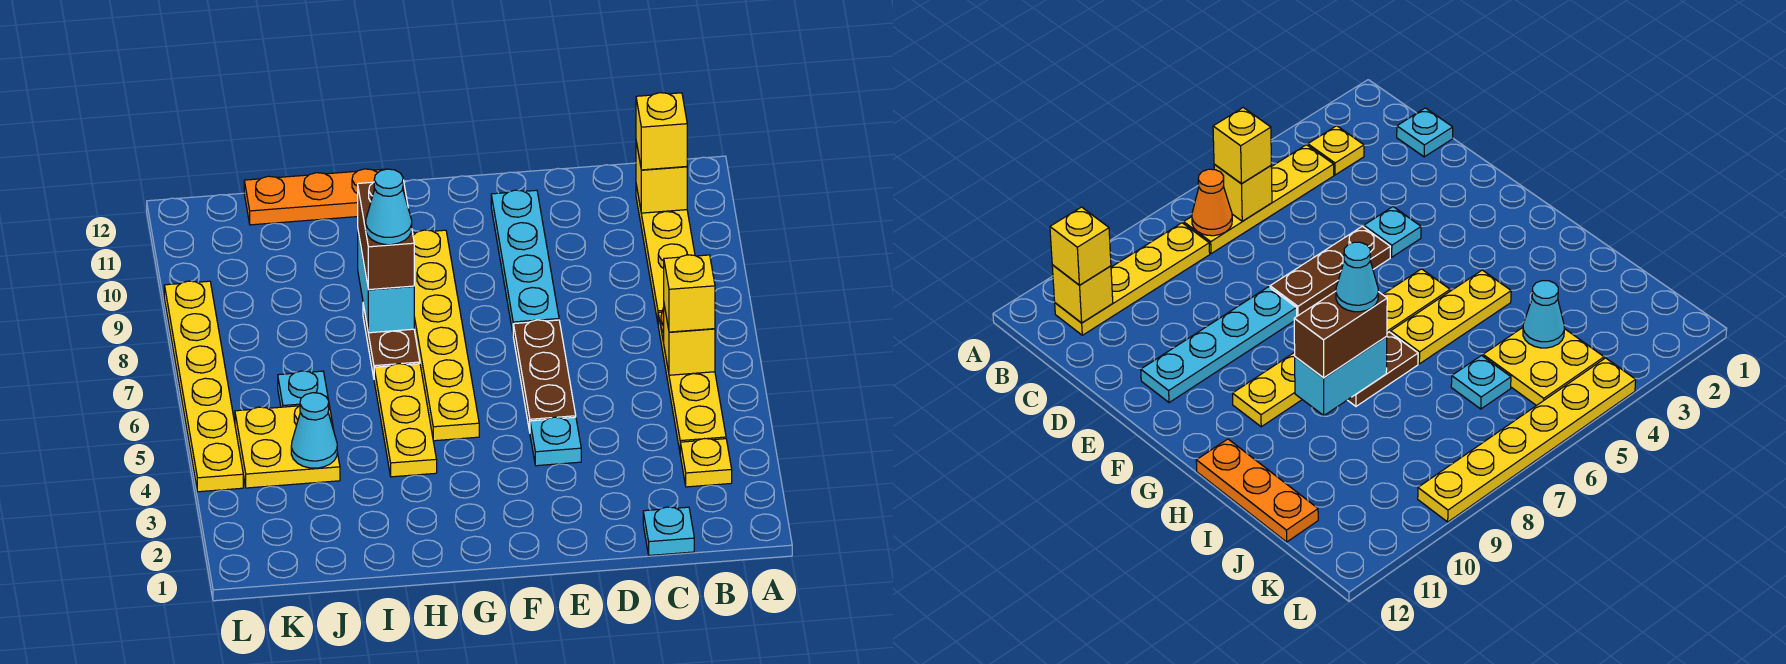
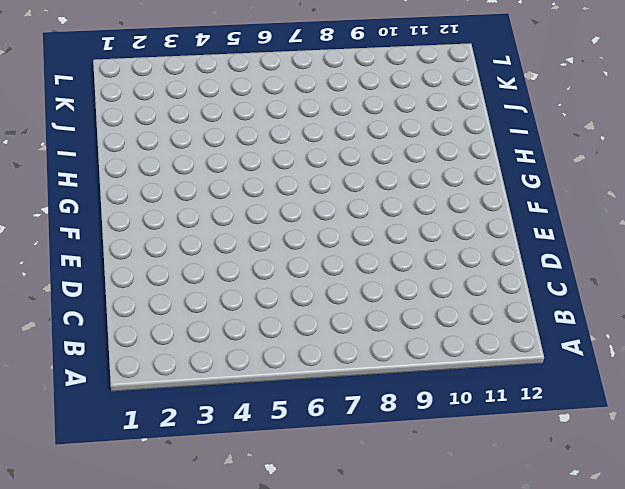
none -> yellow 1x1 plate [680,439,732,487]
none -> yellow 1x4 plate [658,312,726,451]
none -> yellow 1x4 plate [636,185,695,322]

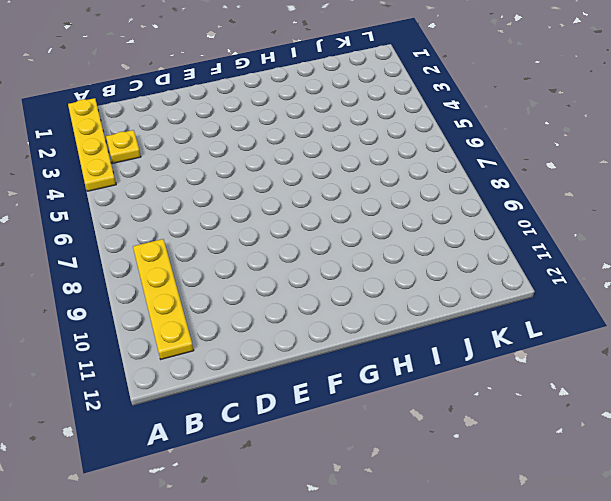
yellow 1x4 plate [68,98,116,191] -> yellow 1x4 plate moved to [658,312,726,451]
none -> cyan 1x1 plate [643,507,694,555]
none -> cyan 1x1 plate [530,417,581,466]
none -> brown 1x3 plate [513,320,576,431]

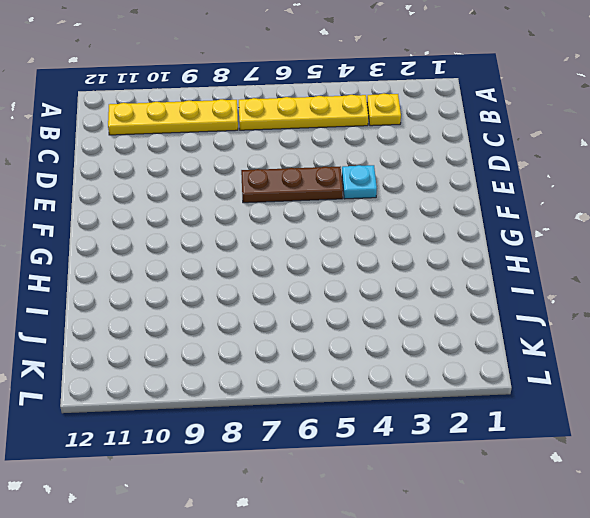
none -> cyan 1x1 plate [643,507,694,555]
none -> cyan 1x4 plate [491,190,559,332]
none -> yellow 1x6 plate [413,230,479,441]

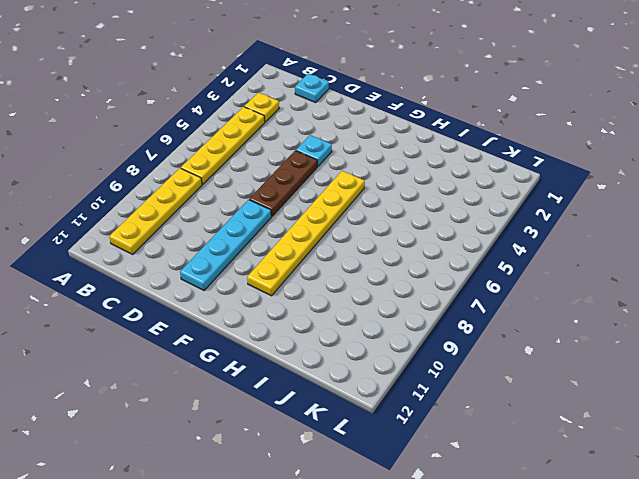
none -> yellow 1x3 plate [374,364,437,477]
none -> brown 1x2 plate [363,305,420,377]
none -> orange 1x3 plate [244,169,385,225]

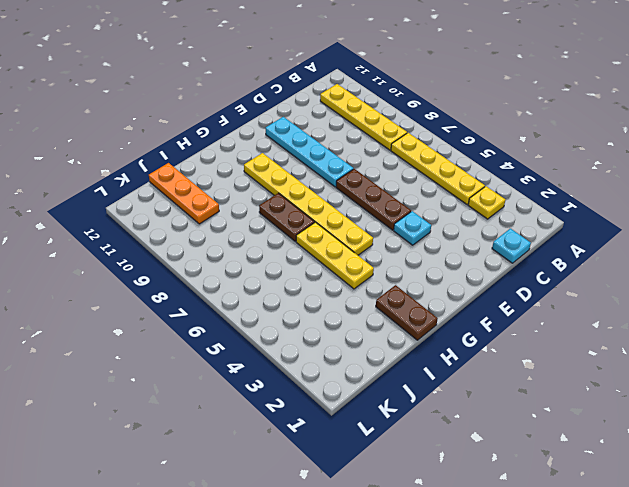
brown 1x2 plate [376,285,438,340] -> none
orange 1x3 plate [149,163,219,224] -> orange 1x3 plate turned to [244,169,385,225]
none -> yellow 2x2 plate [235,406,340,488]
none -> cyan 1x1 plate [278,371,328,407]
none -> yellow 1x6 plate [164,281,243,492]

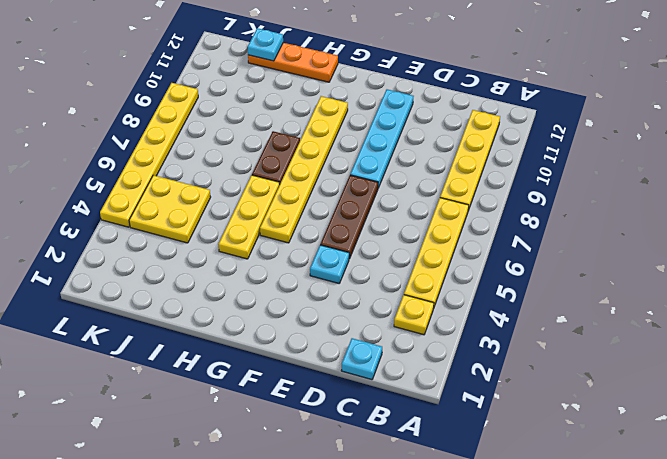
cyan 1x1 plate [248,28,283,61] -> cyan 1x1 plate moved to [278,371,328,407]
none -> yellow 1x1 brick [664,306,715,375]
none -> orange 1x1 cone [1192,169,1232,236]
none -> yellow 1x1 brick [636,142,687,213]

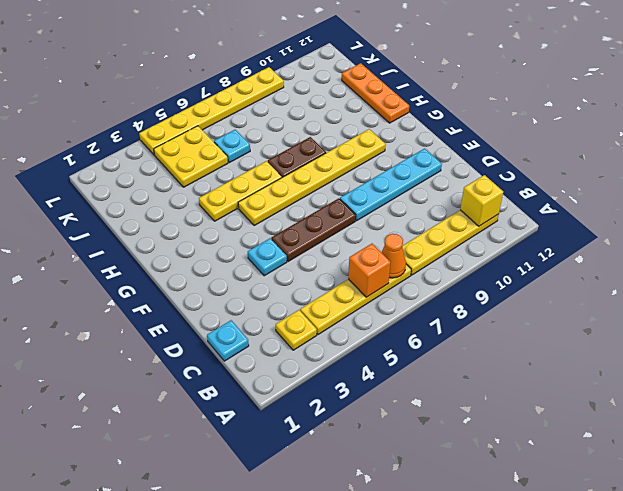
orange 1x1 brick [348,244,390,297] -> yellow 1x1 brick [664,306,715,375]
none -> cyan 1x2 brick [358,232,414,333]
none -> cyan 1x1 cone [291,393,337,468]
none -> yellow 1x1 brick [664,255,715,332]

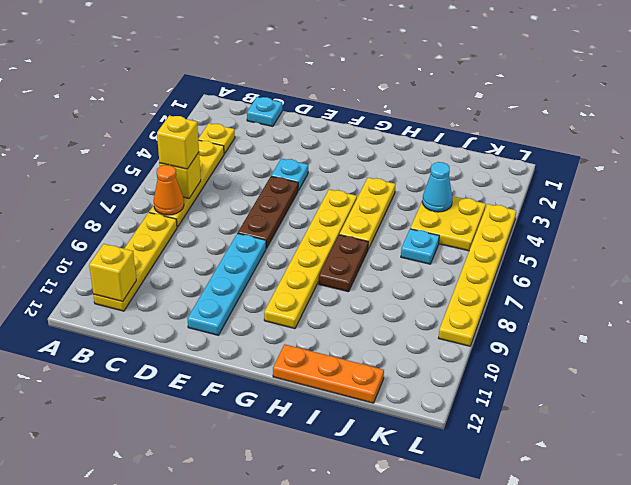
none -> cyan 1x2 brick [358,232,414,333]
none -> yellow 1x1 brick [636,93,687,170]
none -> brown 1x2 brick [358,180,414,290]

